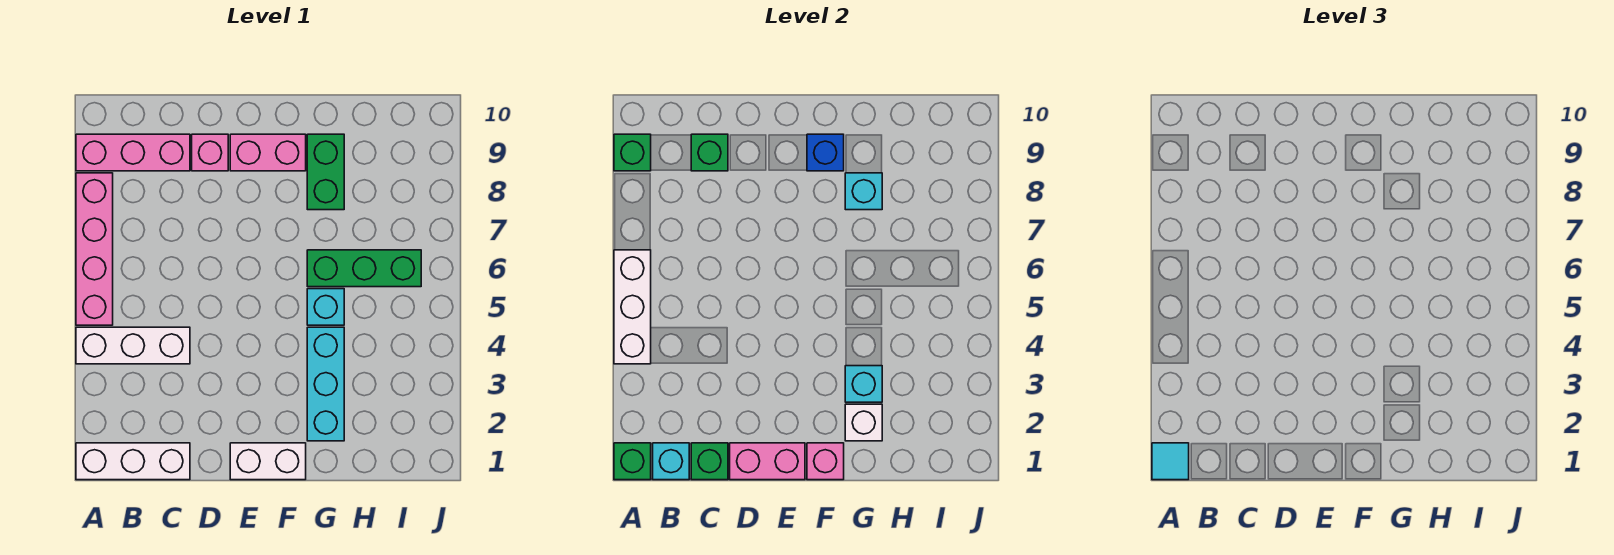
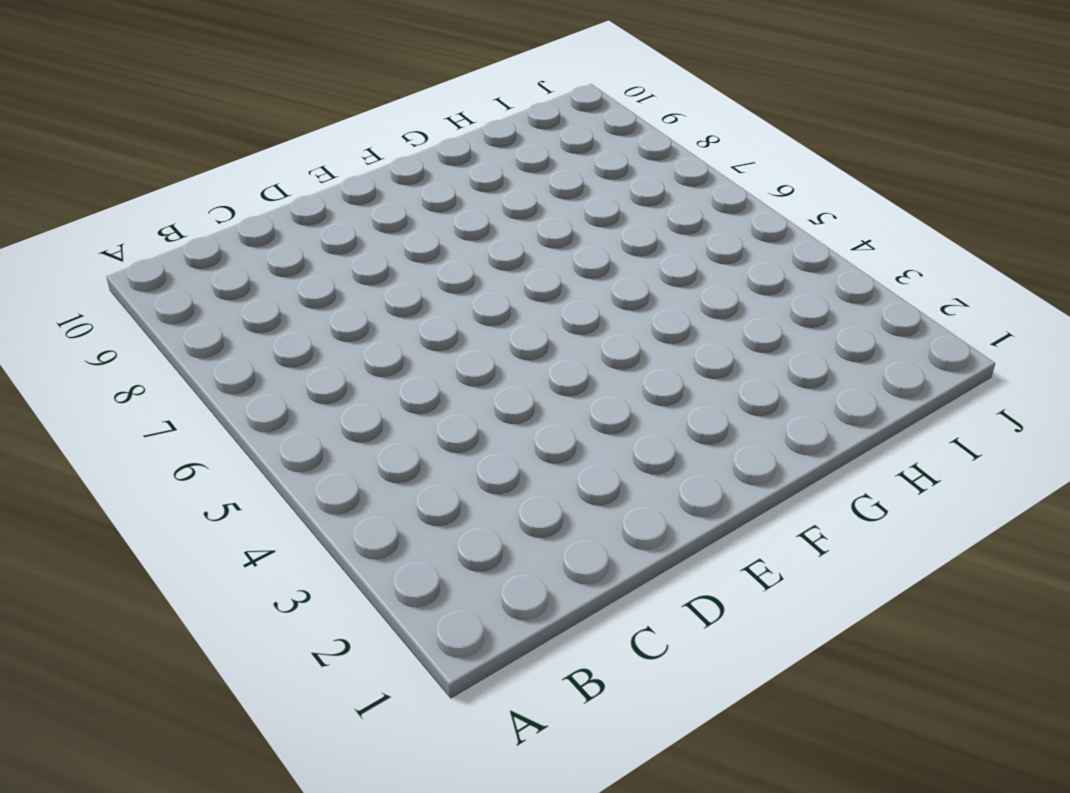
none -> white 1x3 brick [76,443,190,480]
none -> white 1x3 brick [76,327,190,364]
none -> pink 1x4 brick [76,173,113,325]

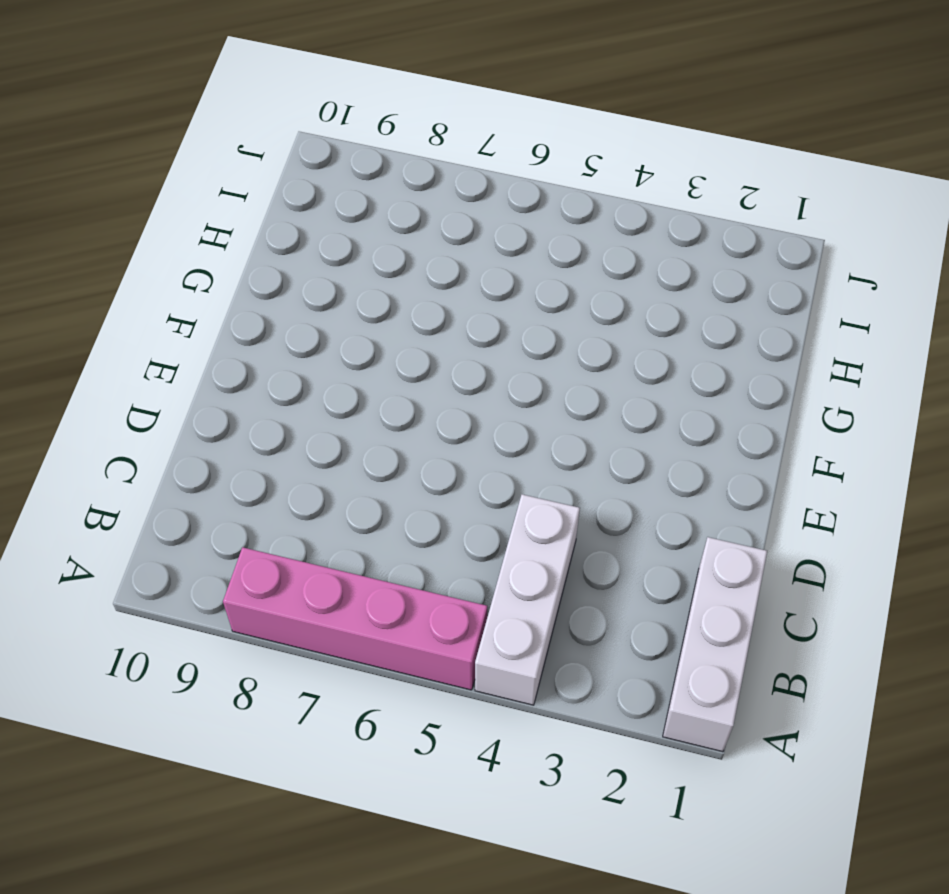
none -> pink 1x3 brick [76,134,190,171]
none -> pink 1x1 brick [192,134,228,171]
none -> white 1x2 brick [230,443,306,480]

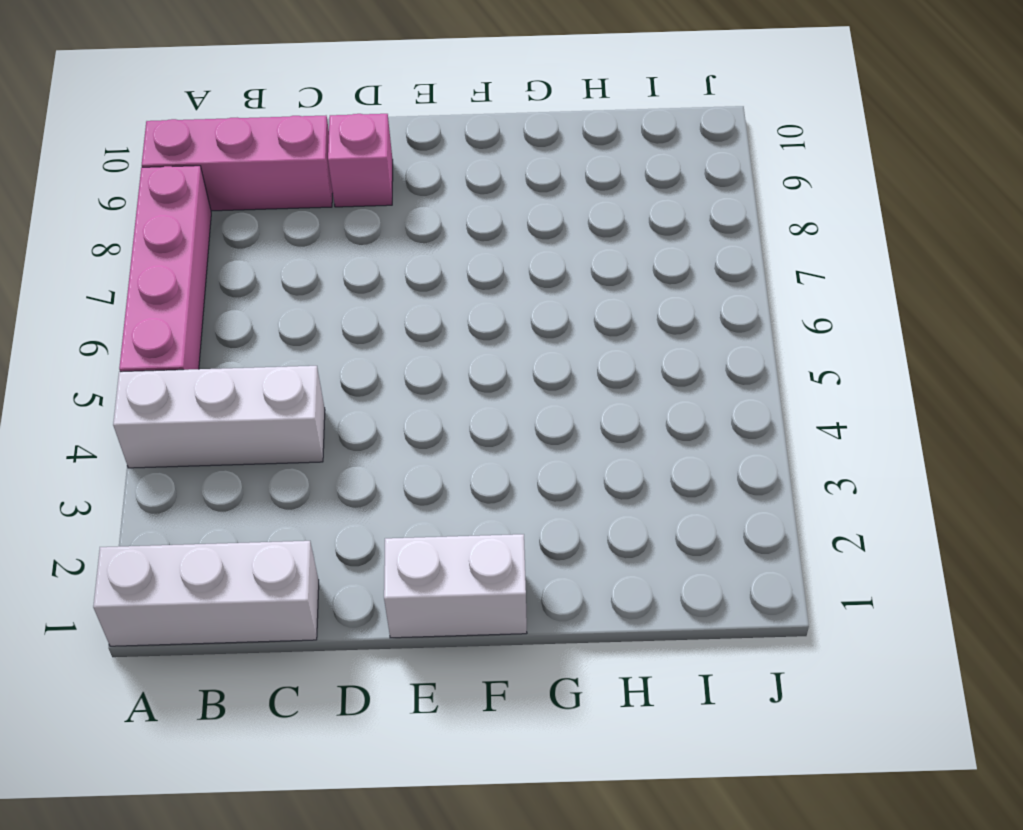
none -> pink 1x2 brick [230,134,306,171]
none -> cyan 1x3 brick [307,327,344,441]
none -> cyan 1x1 brick [307,289,344,325]

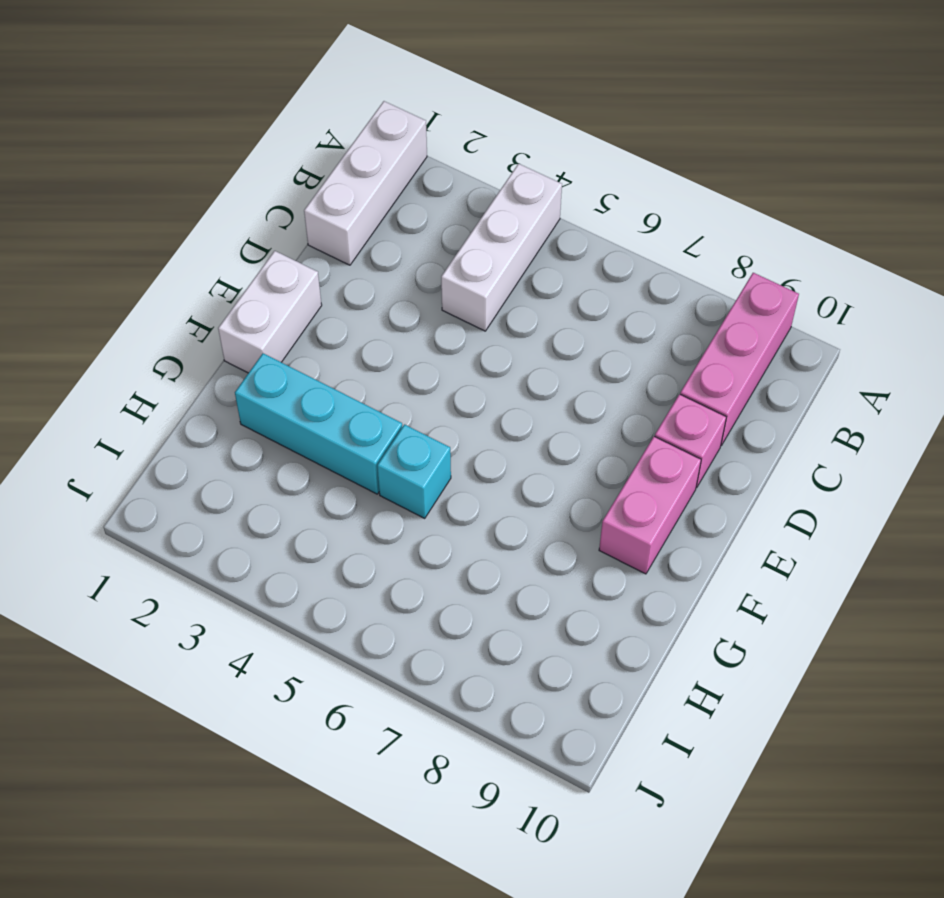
none -> pink 1x4 brick [76,173,113,325]
none -> green 1x3 brick [307,250,421,287]
none -> green 1x2 brick [307,134,344,210]

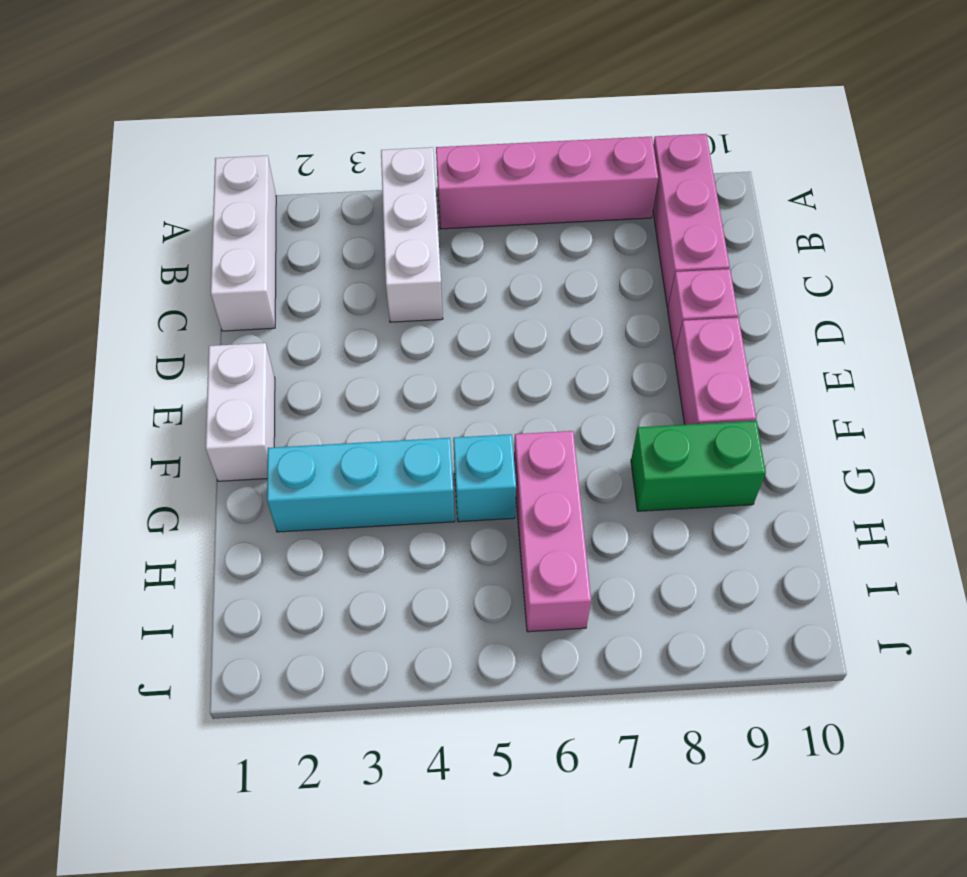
pink 1x3 brick [514,431,591,632] -> green 1x3 brick [307,250,421,287]
none -> green 1x1 brick [614,443,651,480]
none -> white 1x3 brick [614,250,651,364]
none -> green 1x1 brick [614,134,651,171]

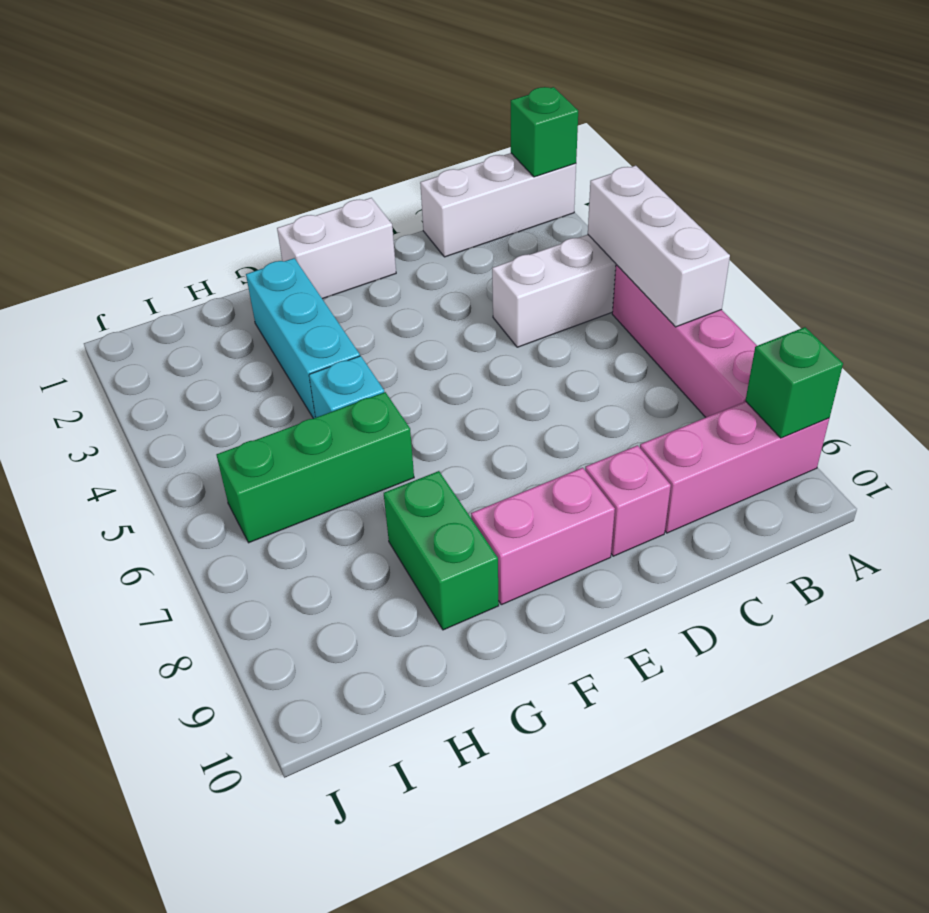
none -> cyan 1x1 brick [653,443,689,480]
none -> green 1x1 brick [691,443,728,480]
none -> green 1x1 brick [691,134,728,171]

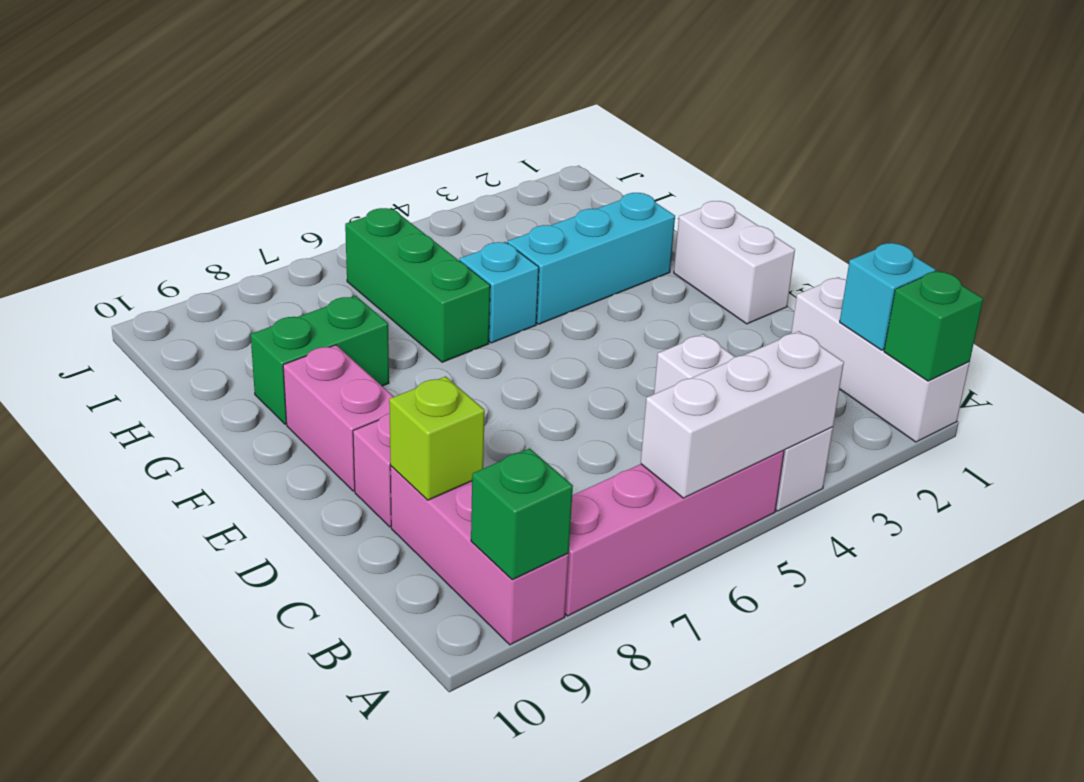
lime 1x1 brick [389,376,485,500] -> green 1x1 brick [691,134,728,171]
none -> green 1x1 brick [691,443,728,480]
none -> pink 1x2 brick [730,443,805,480]
none -> pink 1x1 brick [807,443,844,480]

